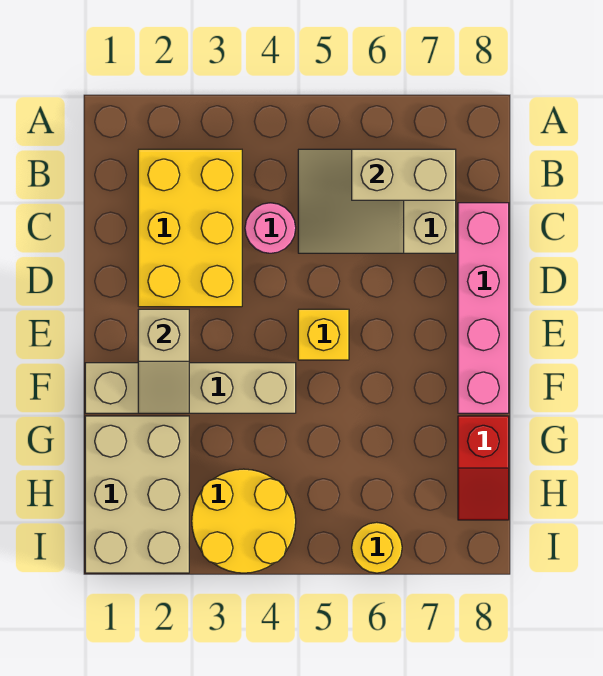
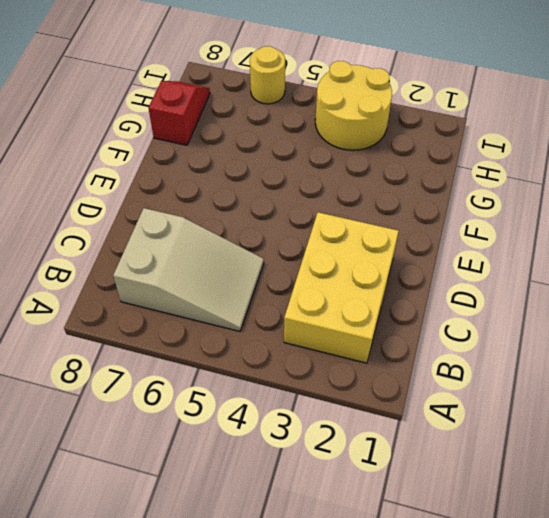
none -> pink 1x1 round brick [245,203,296,253]
none -> pink 1x4 brick [458,203,509,413]
none -> yellow 1x1 brick [298,309,349,360]

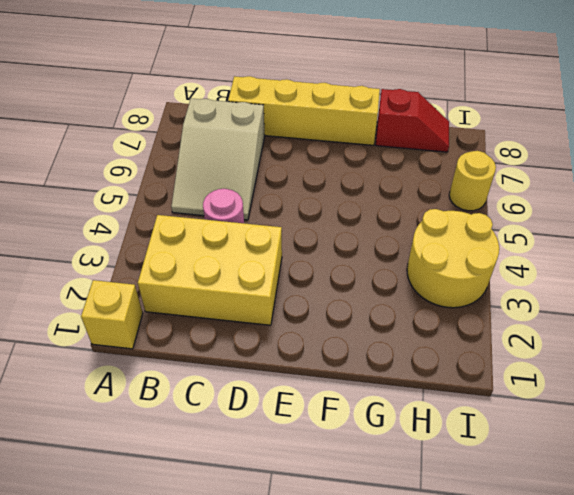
yellow 1x1 brick [81,280,143,349] -> yellow 1x1 brick moved to [298,309,349,360]
yellow 1x4 brick [228,76,380,145] -> pink 1x4 brick [458,203,509,413]
none -> tan 1x4 brick [85,363,296,413]
none -> tan 2x3 brick [85,416,189,573]
none -> tan 1x2 brick [352,149,456,200]

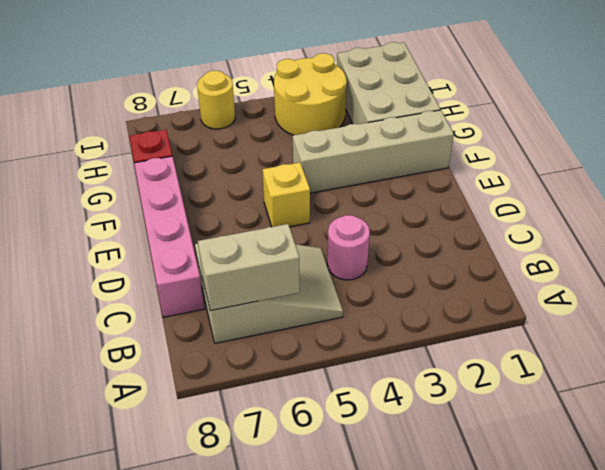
none -> yellow 2x3 brick [138,149,242,307]
none -> tan 1x2 slope [138,309,189,413]

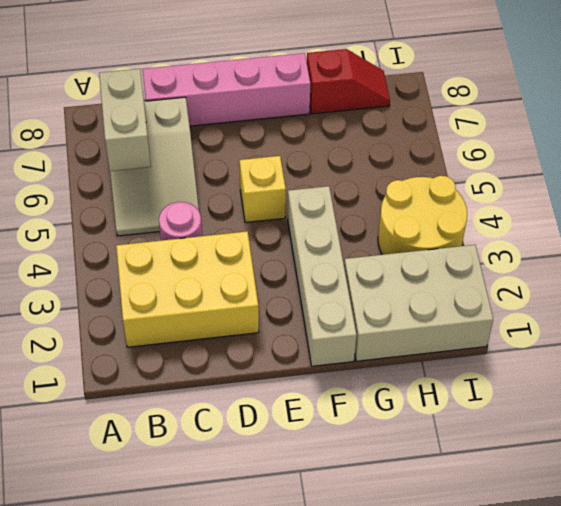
none -> yellow 1x1 round brick [352,522,402,573]
none -> tan 1x2 slope [138,309,189,413]

